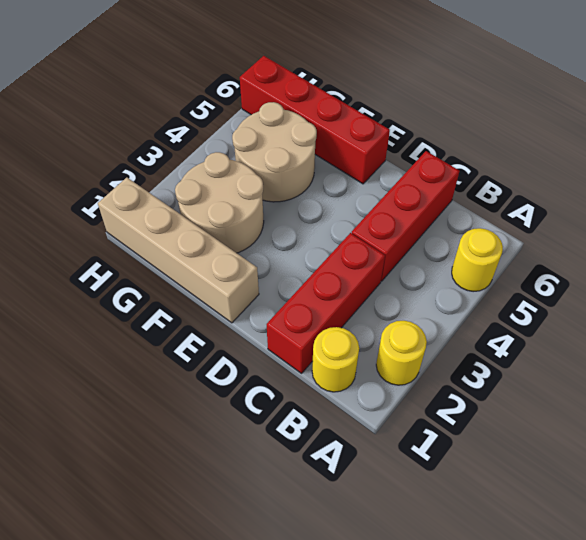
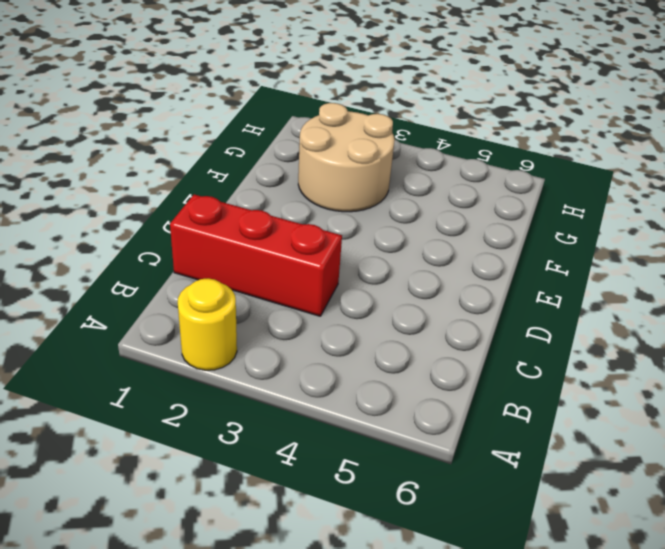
none -> yellow 1x1 round brick [452,228,503,292]
none -> yellow 1x1 round brick [312,327,359,392]

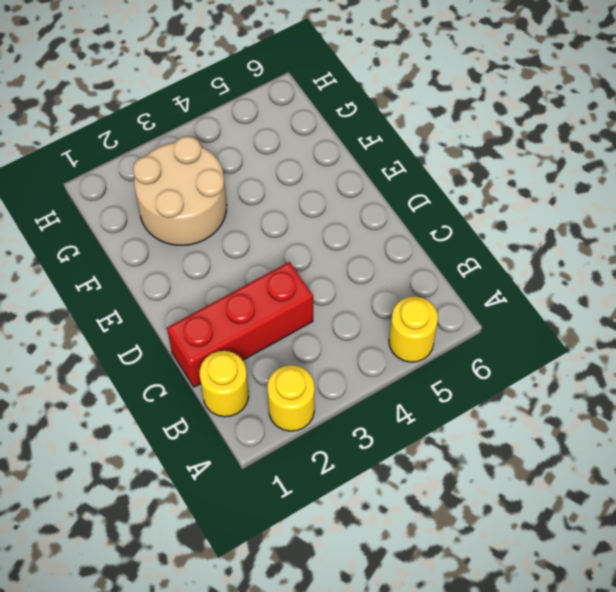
none -> red 1x3 brick [352,151,460,281]
none -> tan 1x4 brick [98,178,259,323]

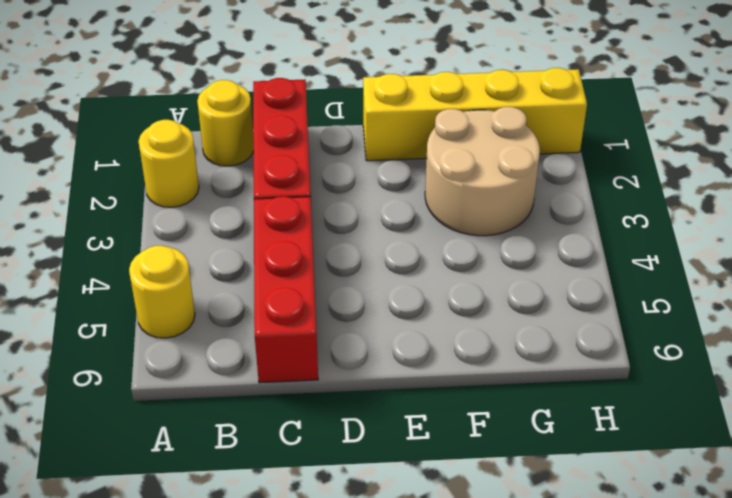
yellow 1x4 brick [363,68,587,161] -> tan 1x4 brick [98,178,259,323]
none -> red 1x4 brick [240,56,390,184]
none -> tan 2x2 round brick [232,102,317,202]

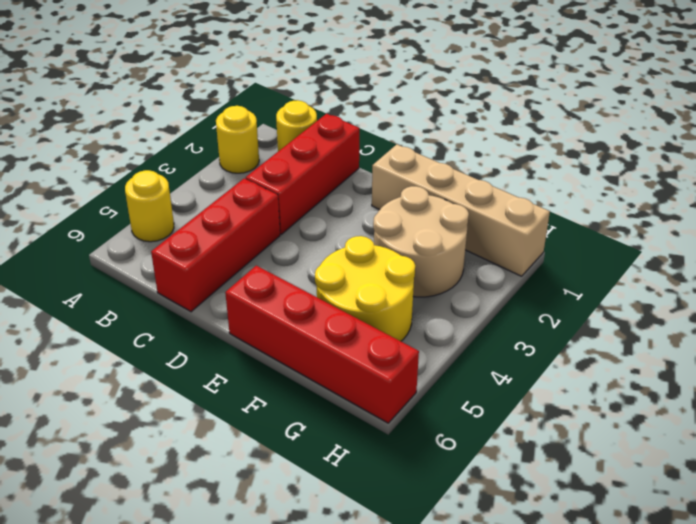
yellow 2x2 round brick [315,236,415,341] -> tan 2x2 round brick [232,102,317,202]

